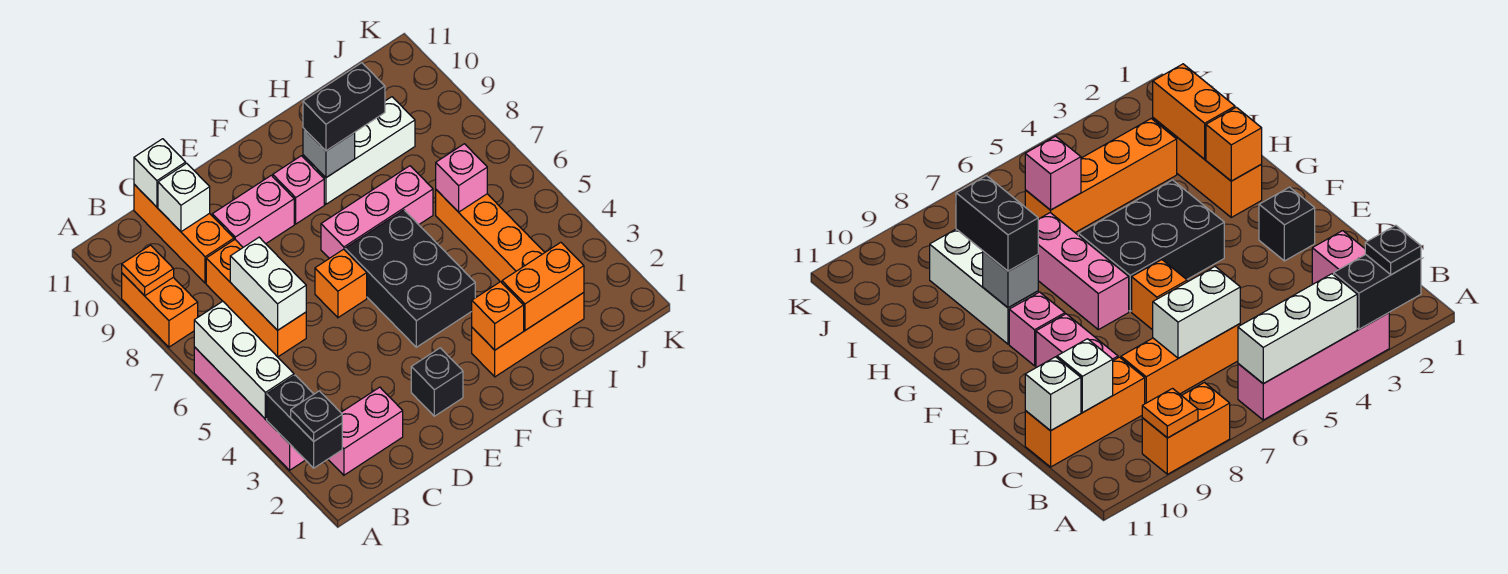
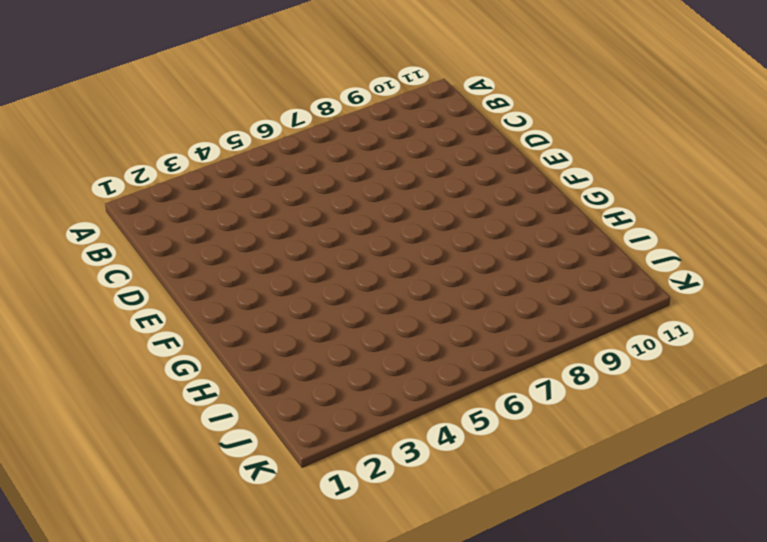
none -> pink 1x4 brick [194,347,305,470]
none -> orange 1x2 brick [122,273,198,347]
none -> pink 1x2 brick [328,387,403,475]

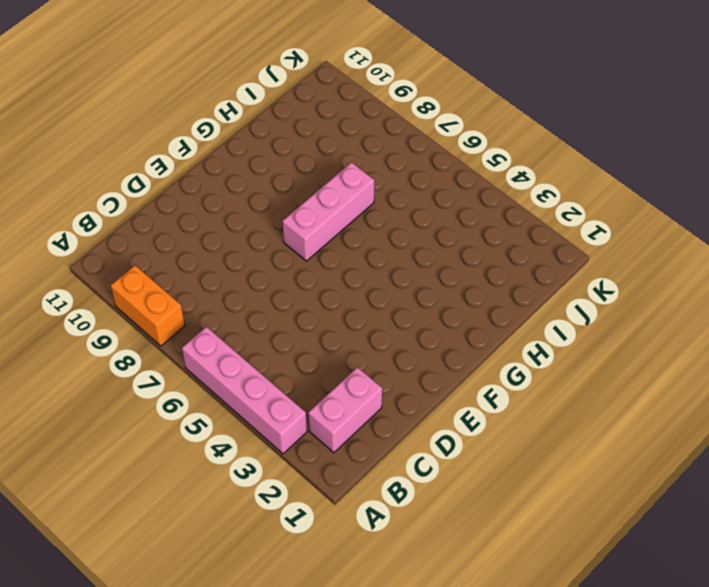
none -> orange 1x3 brick [206,240,306,357]
none -> orange 1x3 brick [134,184,234,283]
none -> pink 1x2 brick [212,175,294,247]

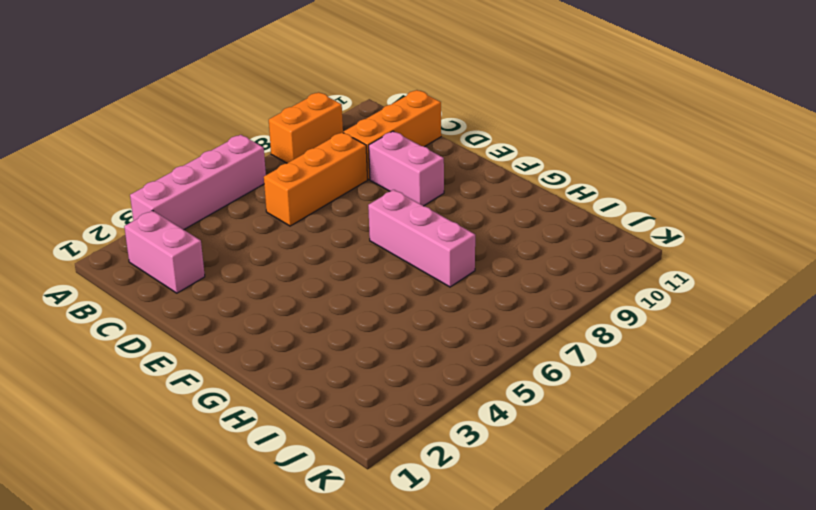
none -> black 1x1 brick [411,348,463,416]
none -> orange 1x1 brick [315,249,367,318]
none -> black 2x3 brick [345,210,475,347]

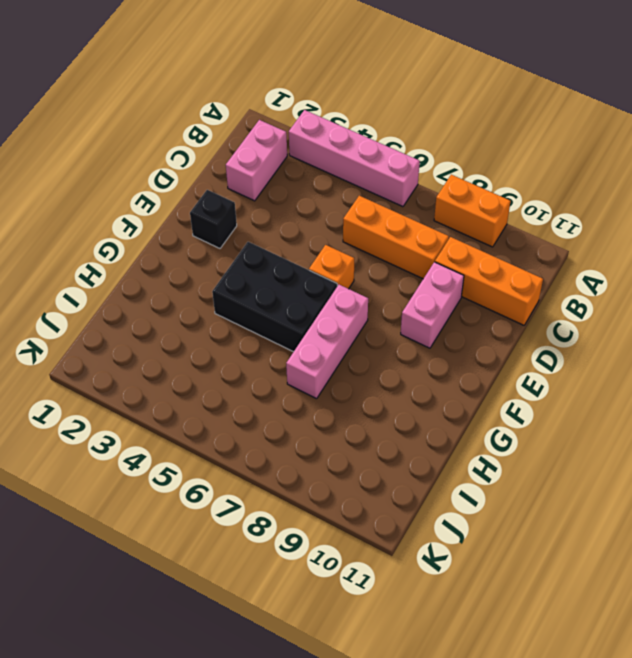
none -> pink 1x1 brick [273,156,324,224]
none -> orange 1x3 brick [472,293,584,377]
none -> white 1x3 brick [303,97,415,204]

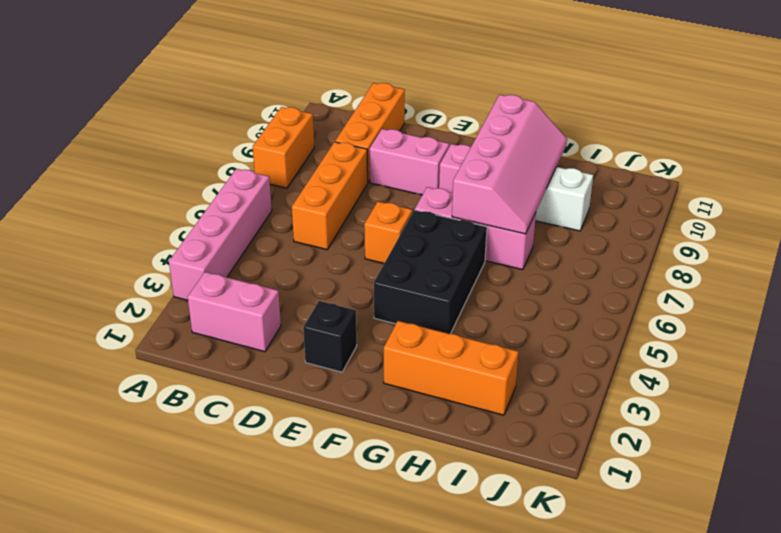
pink 2x4 slope [452,95,567,234] -> grey 1x1 brick [303,128,355,178]
none -> orange 1x4 brick [436,190,545,282]
none -> black 1x2 brick [267,375,342,468]
none -> white 1x3 brick [194,301,294,419]

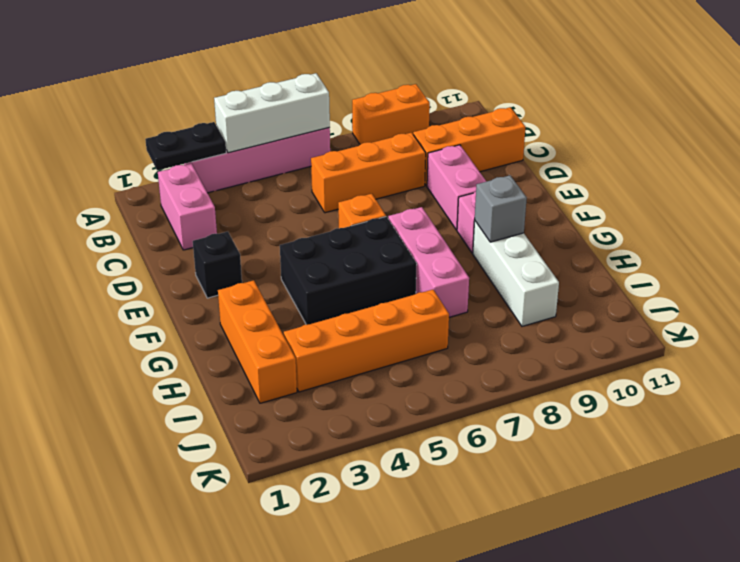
black 1x2 plate [145,122,226,170] -> black 1x2 brick [267,375,342,468]
none -> orange 1x1 plate [122,245,174,296]
none -> white 1x2 brick [230,237,306,330]
none -> white 1x1 brick [158,163,210,232]

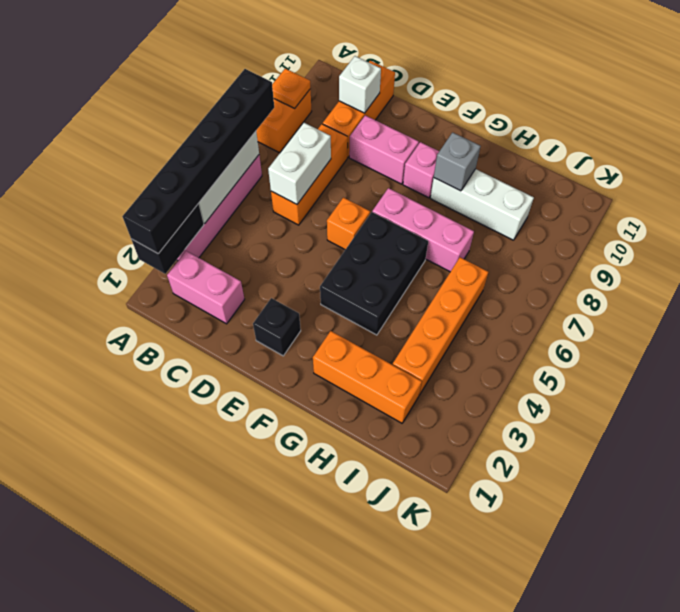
black 1x6 brick [122,69,274,254] -> black 1x1 plate [291,391,342,441]
none -> white 1x1 brick [134,139,186,207]
none -> orange 1x1 brick [472,282,524,350]
none -> orange 1x2 brick [502,242,584,330]

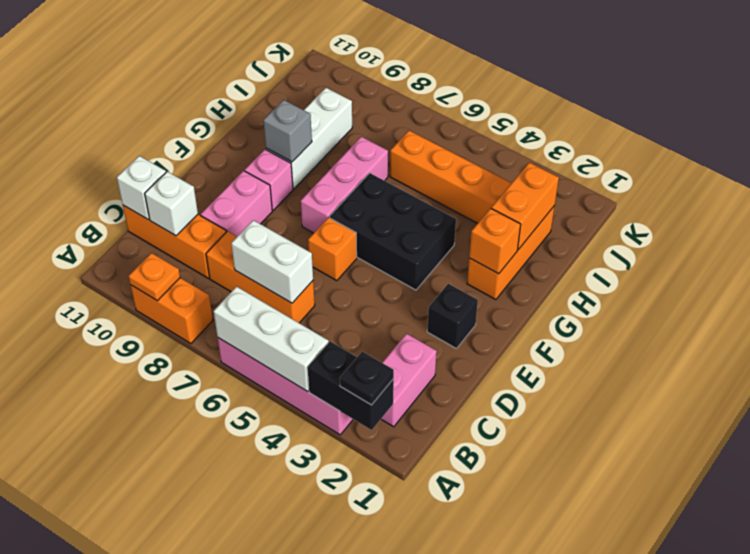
none -> pink 1x1 brick [436,144,487,212]
none -> black 1x2 brick [303,63,385,151]

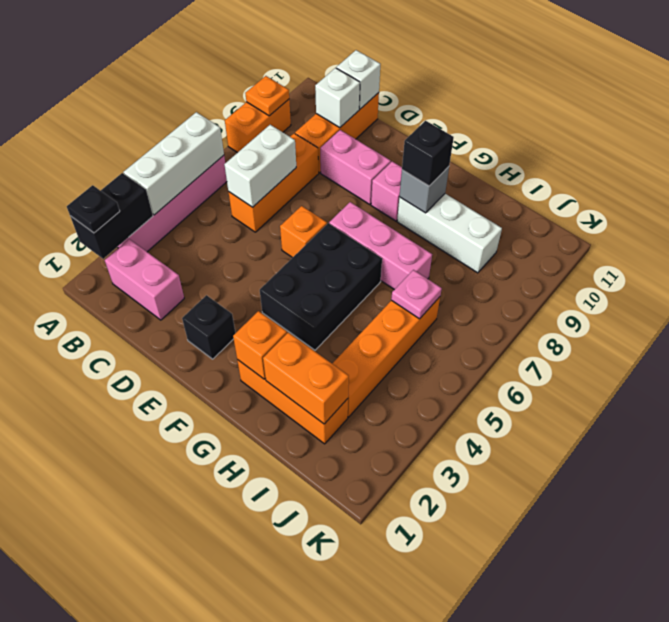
black 1x1 brick [402,121,454,186] -> black 1x2 brick [303,63,385,151]
pink 1x1 plate [391,270,442,319] -> pink 1x1 brick [436,144,487,212]

